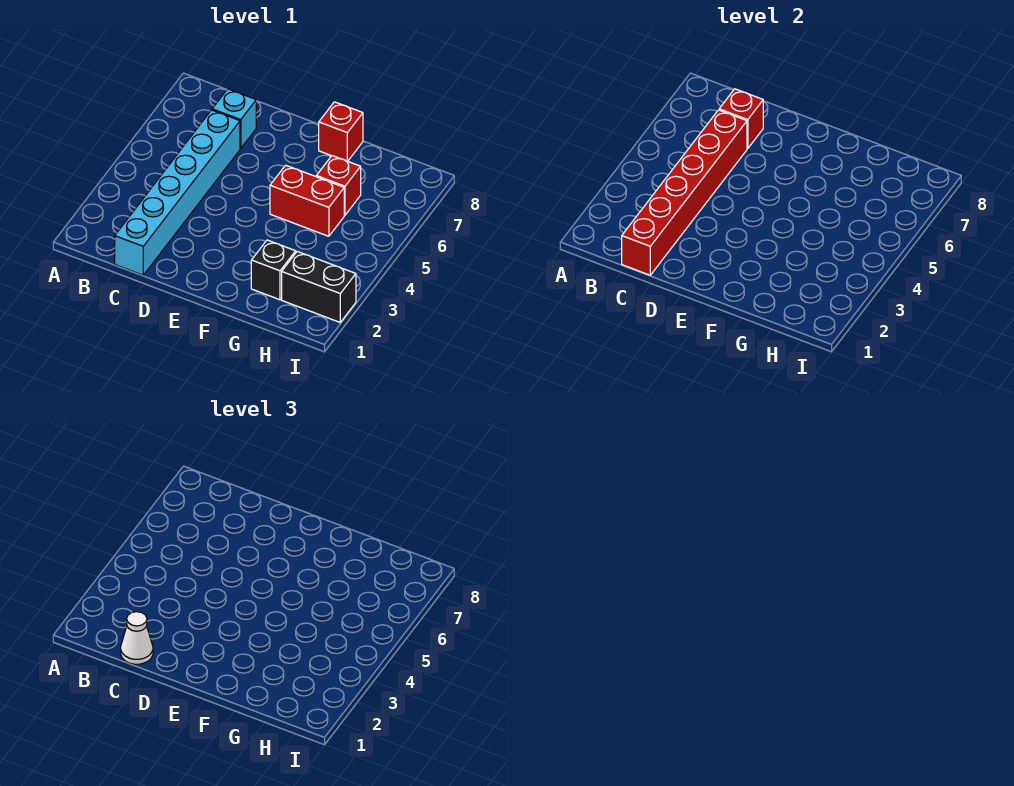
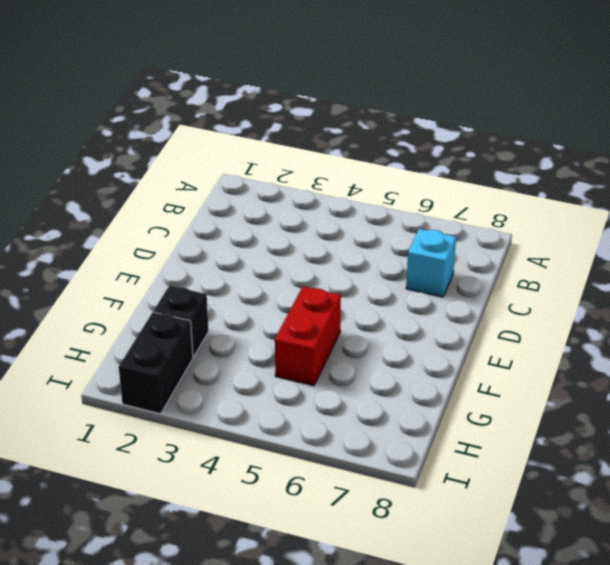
none -> cyan 1x6 brick [115,110,240,275]
none -> red 1x1 brick [319,102,363,161]

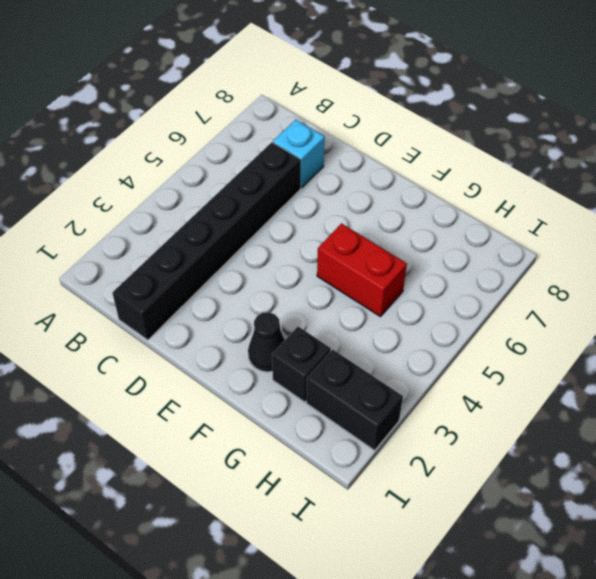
black 1x6 brick [112,142,301,340] -> cyan 1x6 brick [115,110,240,275]
black 1x1 cone [248,312,285,372] -> none
none -> red 1x1 brick [319,102,363,161]
none -> red 1x1 brick [316,156,361,215]

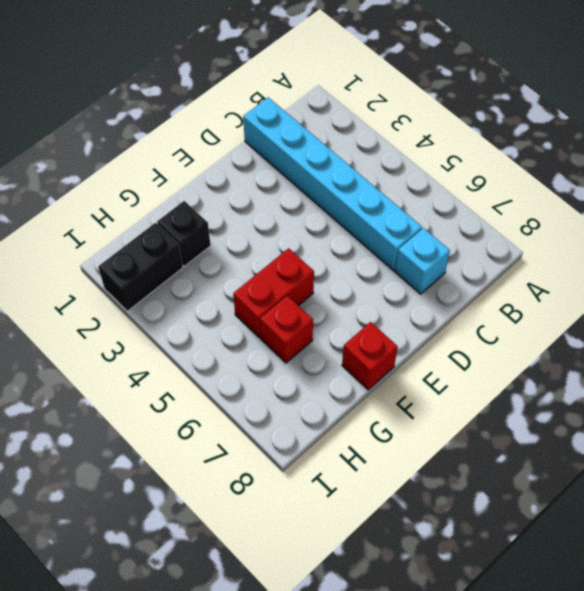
none -> red 1x6 brick [622,110,747,275]
none -> red 1x1 brick [719,89,763,149]

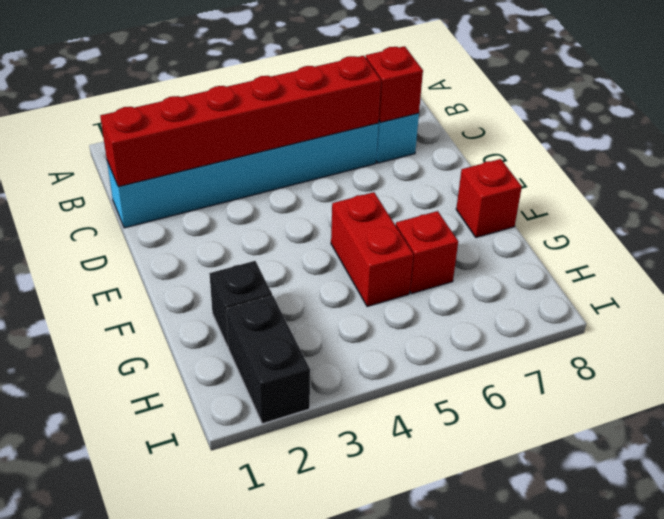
none -> white 1x1 cone [121,612,153,664]

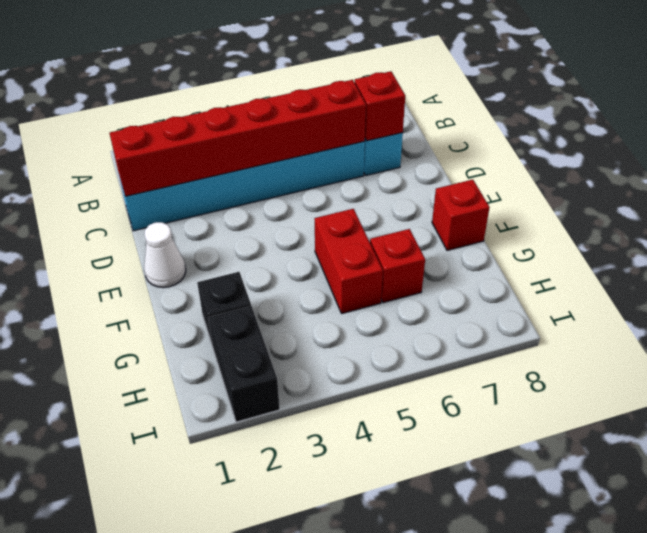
white 1x1 cone [144,222,186,288] -> white 1x1 cone moved to [121,612,153,664]

